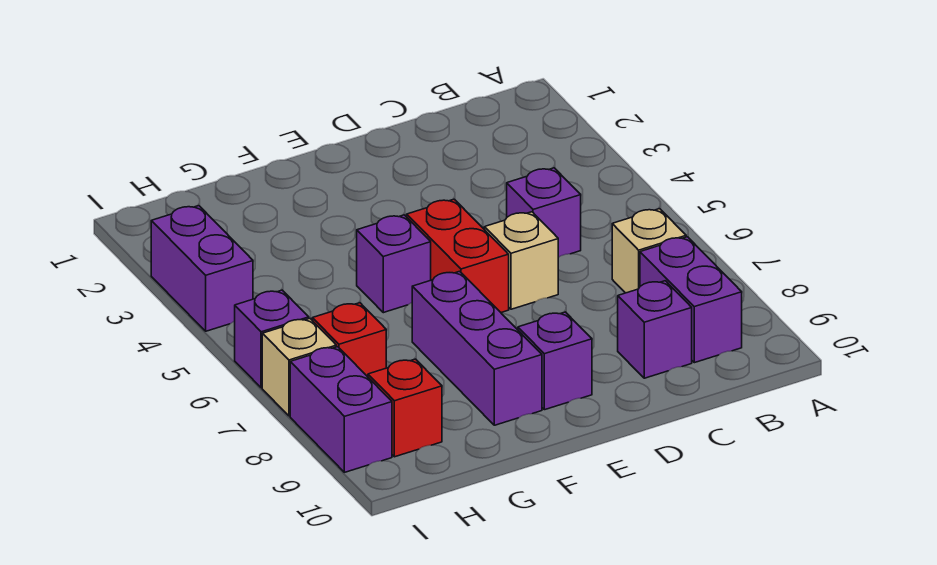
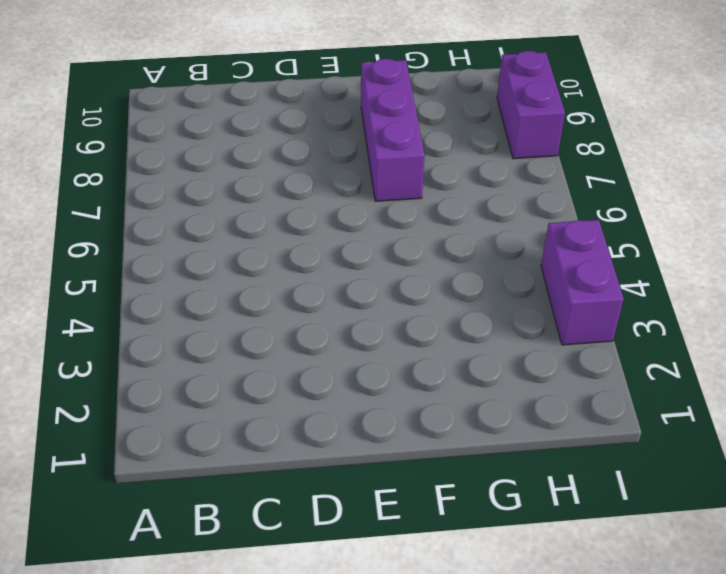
none -> tan 1x1 brick [612,209,686,293]
none -> purple 1x2 brick [640,237,742,363]
none -> purple 1x1 brick [507,168,581,257]

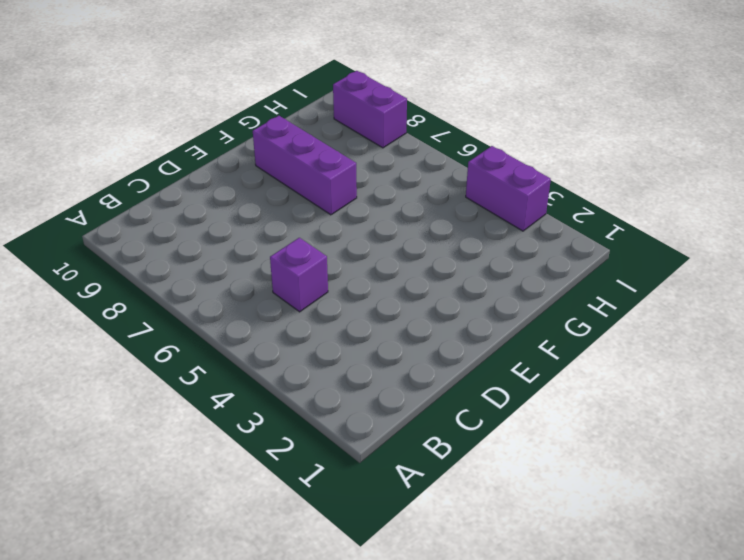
none -> tan 1x1 brick [612,209,686,293]
none -> purple 1x2 brick [640,237,742,363]
none -> purple 1x1 brick [618,281,692,378]

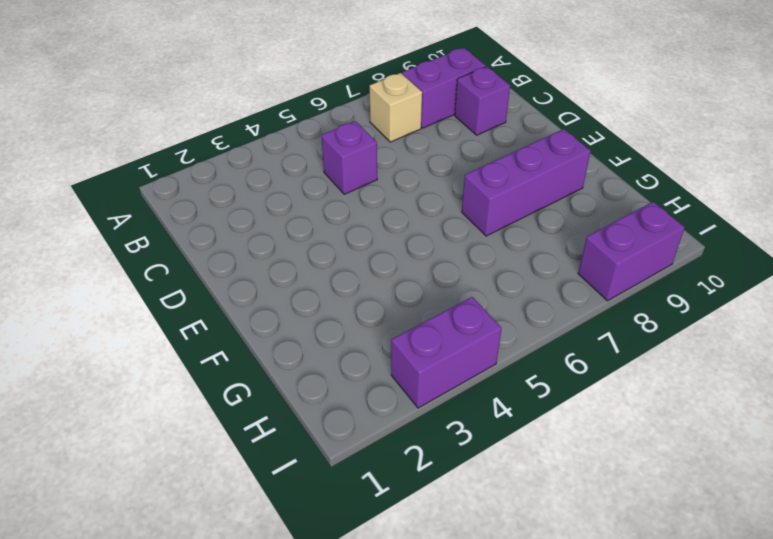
none -> tan 1x1 brick [484,212,558,309]
none -> red 1x2 brick [407,199,509,312]
none -> purple 1x1 brick [518,312,592,410]

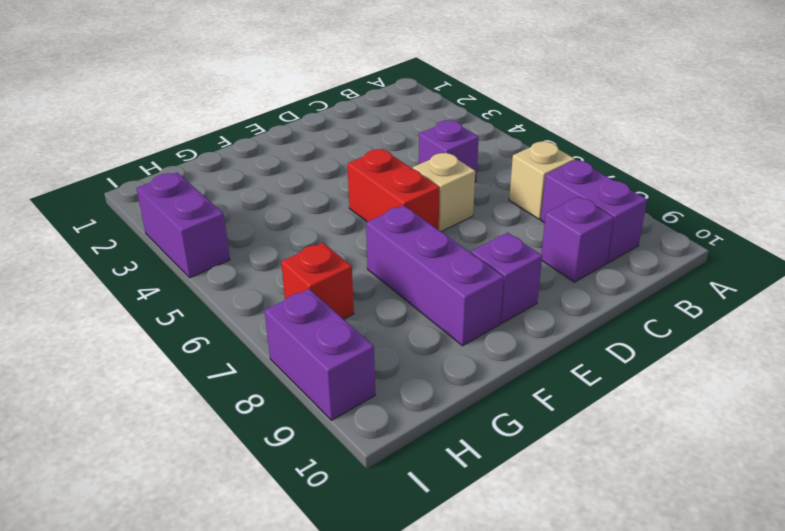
none -> purple 1x1 brick [357,215,431,313]
none -> red 1x1 brick [368,359,442,457]
none -> purple 1x1 brick [235,290,309,388]

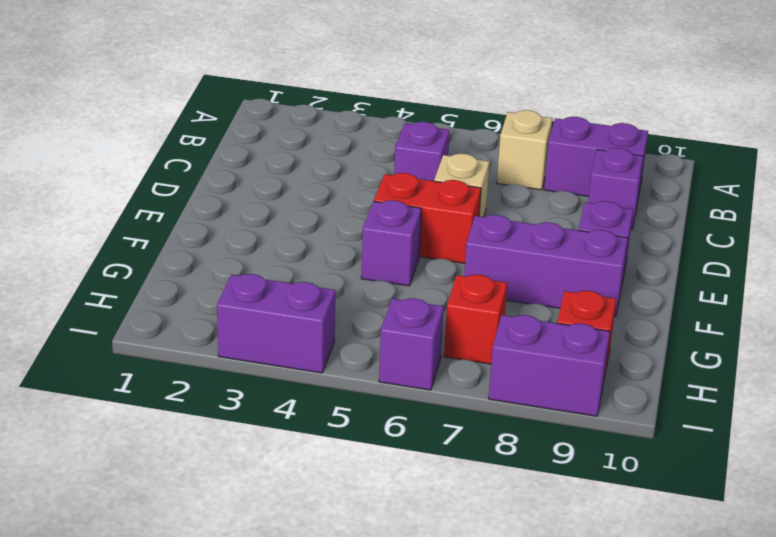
none -> tan 1x1 brick [262,319,336,416]

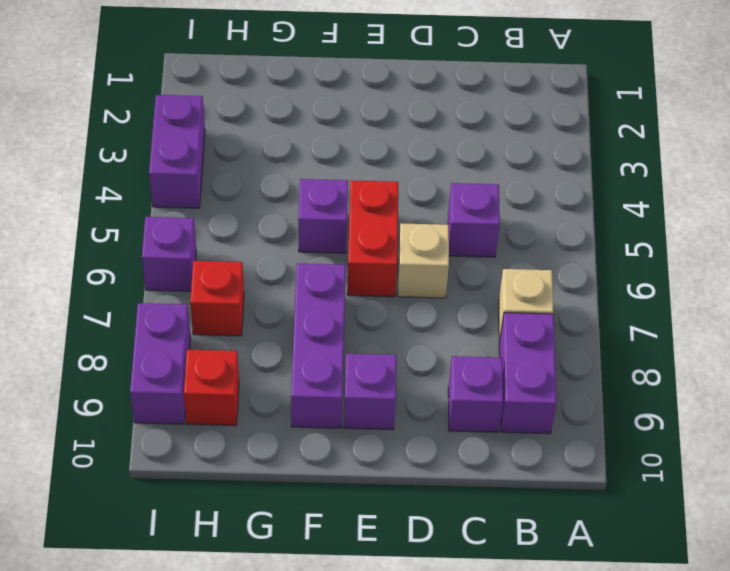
none -> tan 1x1 brick [262,319,336,416]

